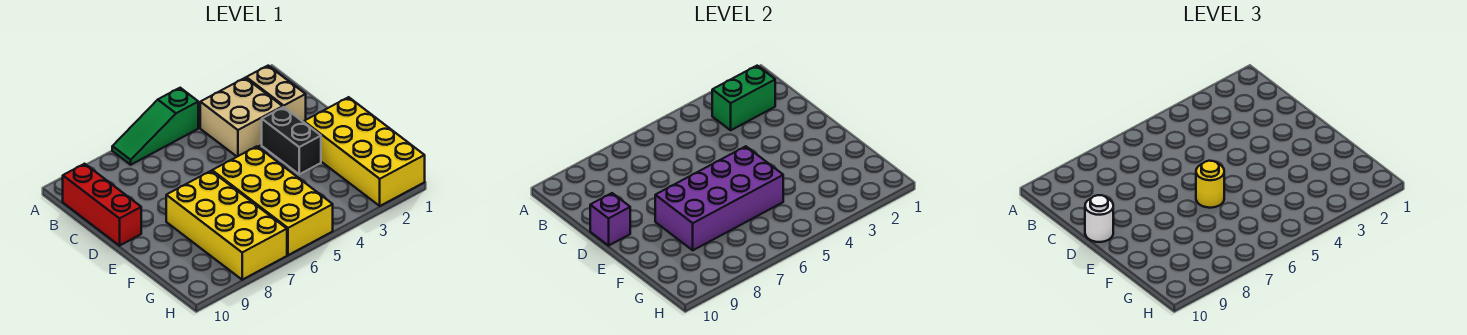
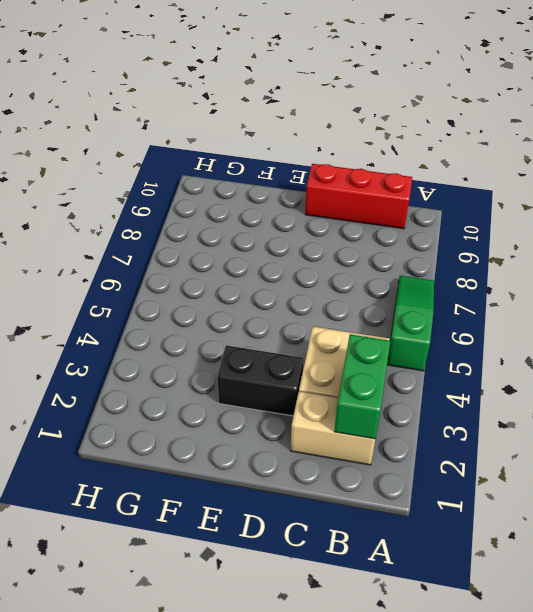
none -> yellow 2x4 brick [304,97,425,206]
none -> yellow 2x4 brick [212,146,333,255]
none -> yellow 2x4 brick [166,171,287,280]

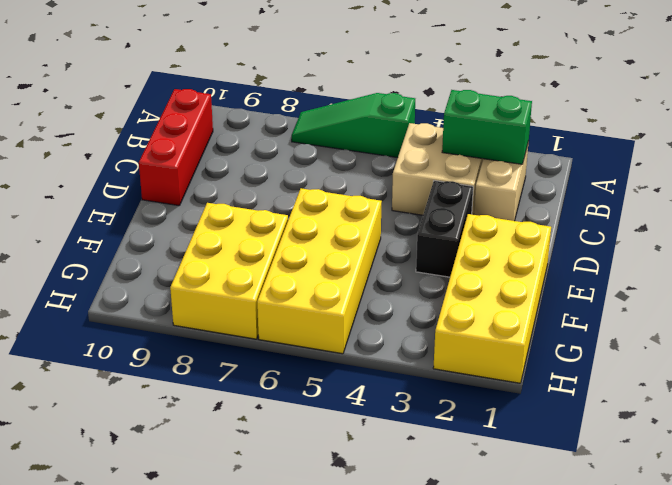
yellow 2x3 brick [170,203,288,339] -> yellow 2x4 brick [166,171,287,280]
none -> purple 1x1 brick [590,193,630,246]
none -> purple 2x4 brick [655,146,783,250]
none -> white 1x1 round brick [1085,195,1113,242]

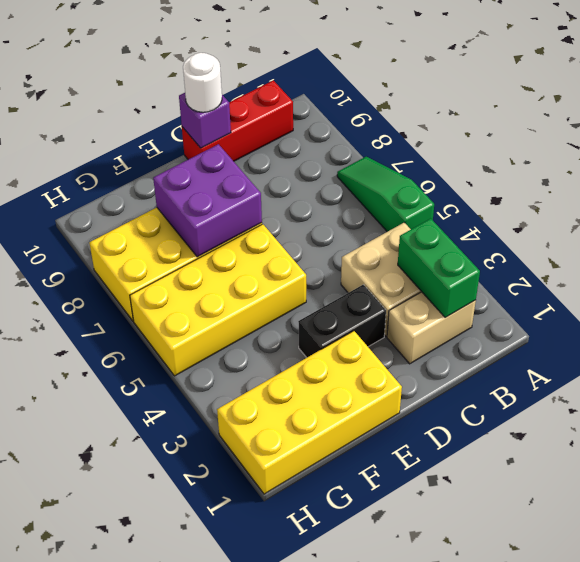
purple 2x2 brick [153,144,262,257] -> purple 2x4 brick [655,146,783,250]
none -> yellow 1x1 round brick [1196,161,1224,208]

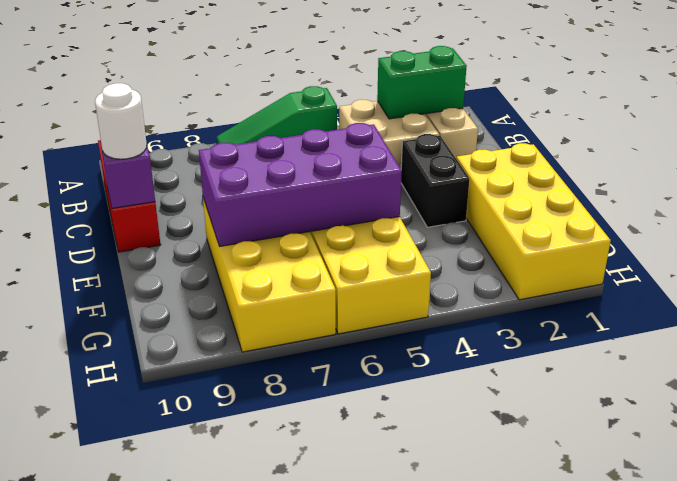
none -> yellow 1x1 round brick [1196,161,1224,208]

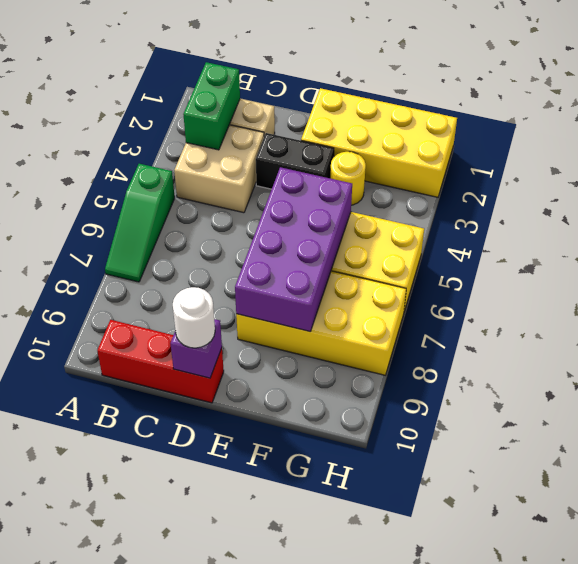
yellow 1x1 round brick [330,152,366,205] -> yellow 1x1 round brick moved to [1196,161,1224,208]

